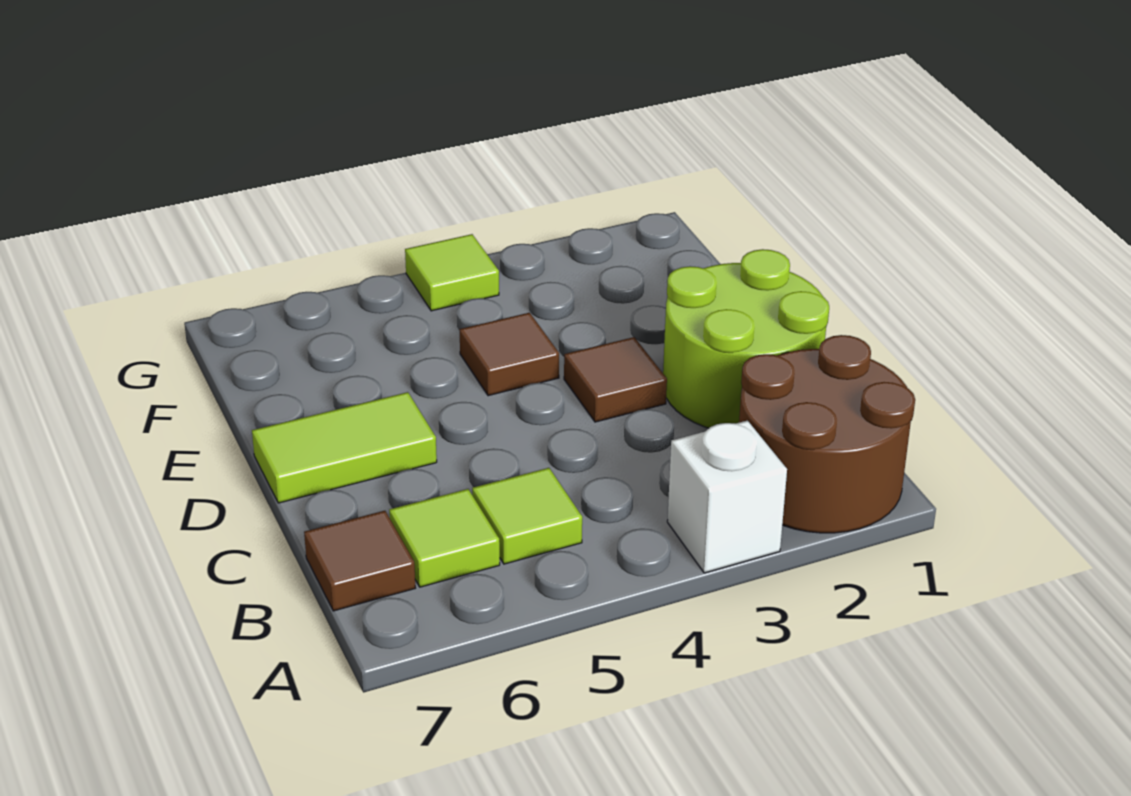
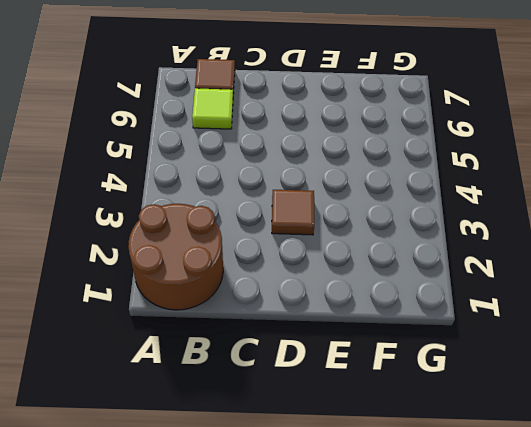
none -> white 1x1 brick [667,421,787,573]
none -> lime 1x1 tile [472,468,582,564]

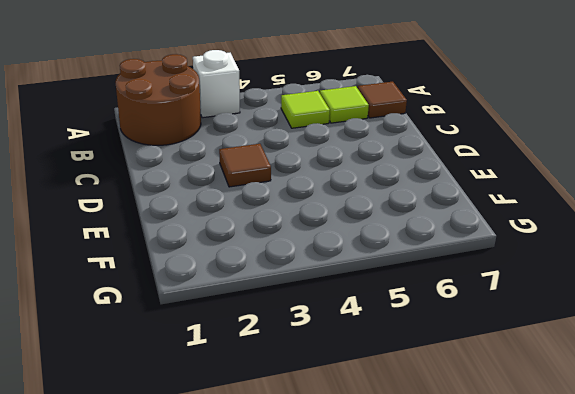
none -> lime 2x2 round brick [663,249,829,428]
none -> lime 1x2 tile [252,392,437,503]

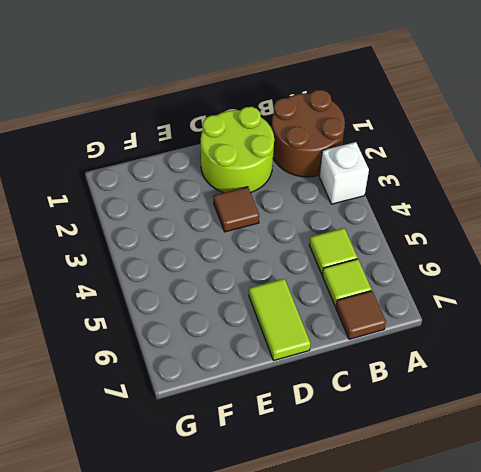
none -> brown 1x1 tile [460,313,559,396]
none -> lime 1x1 tile [405,234,499,311]

